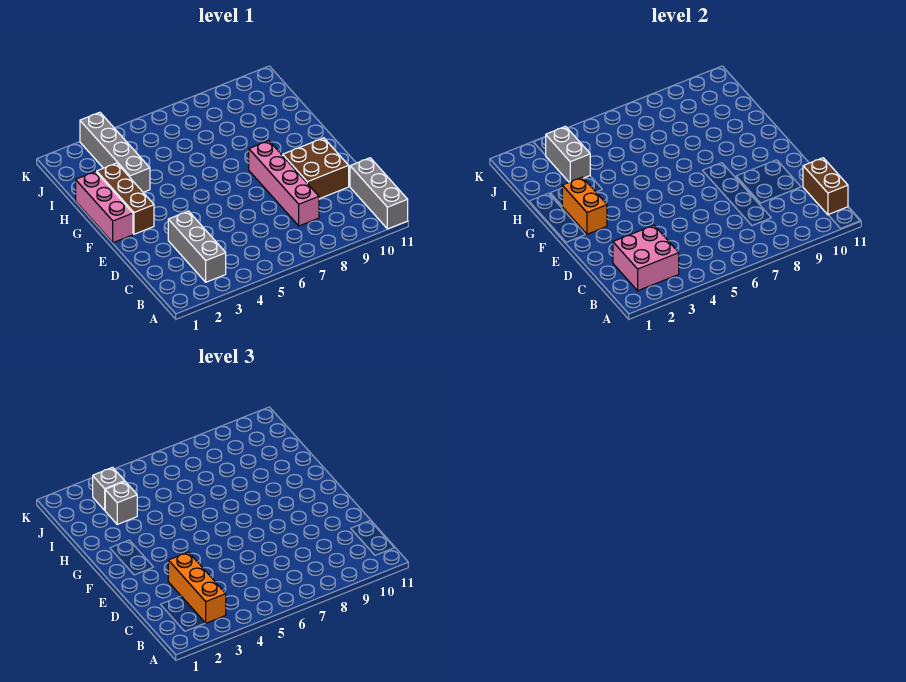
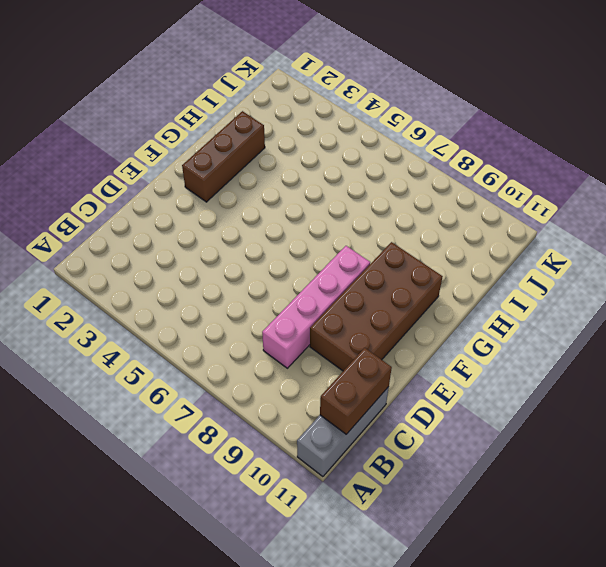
brown 2x4 brick [310,242,443,371] -> brown 2x2 brick [283,138,349,199]
none -> grey 1x3 brick [168,211,226,282]
none -> pink 1x3 brick [76,172,133,243]
none -> grey 1x4 brick [80,112,150,192]

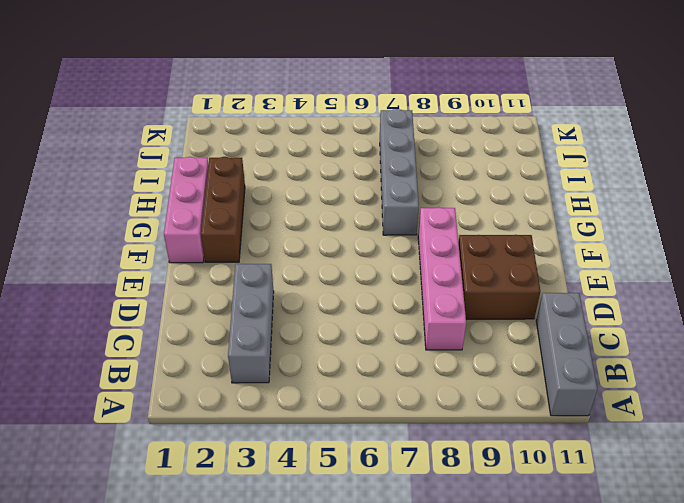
grey 1x4 brick [380,109,419,235] -> grey 1x4 brick moved to [80,112,150,192]
none -> pink 2x2 brick [613,225,679,291]
none -> brown 1x2 brick [803,158,848,215]
none -> orange 1x2 brick [562,177,607,234]

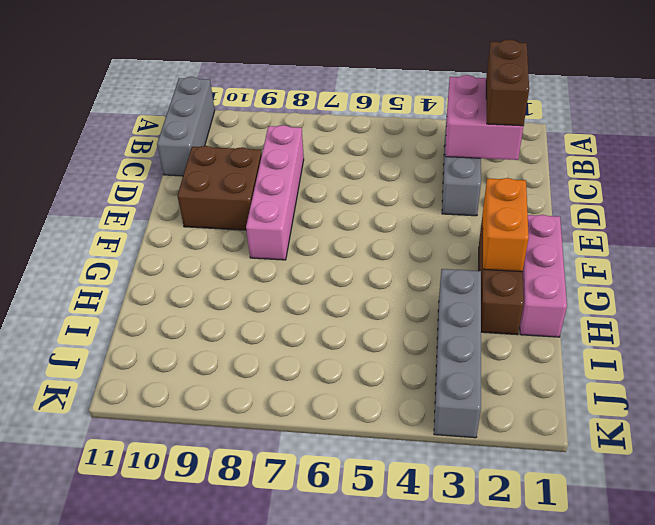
brown 1x2 brick [486,39,529,126] -> brown 1x2 brick moved to [803,158,848,215]
none -> grey 1x2 brick [545,126,590,182]
none -> orange 1x3 brick [168,552,226,623]
none -> grey 1x1 brick [105,482,137,524]

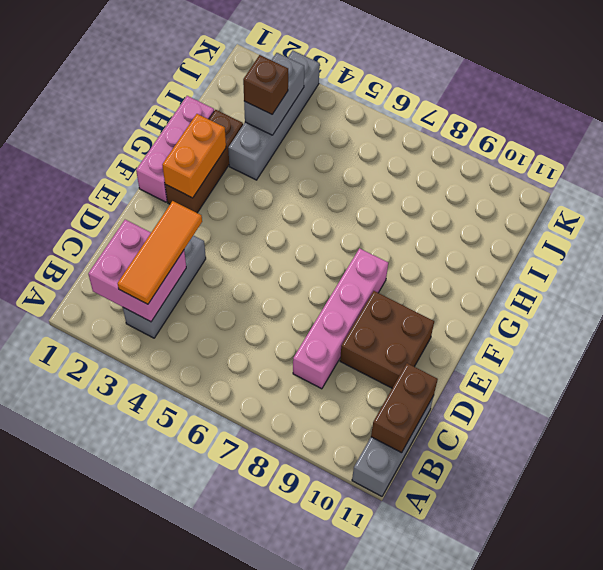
orange 1x3 tile [118,201,202,304] -> orange 1x3 brick [168,552,226,623]
brown 1x1 brick [243,55,288,114] -> grey 1x1 brick [105,482,137,524]
none -> grey 1x1 brick [92,467,125,510]

